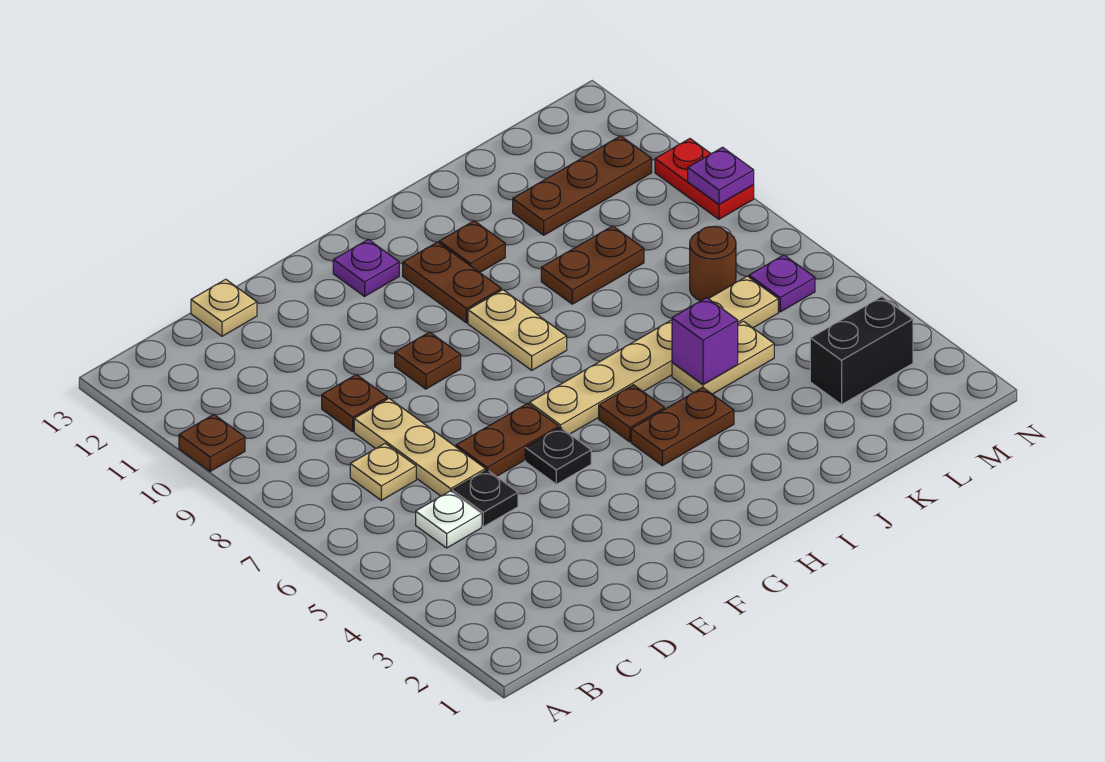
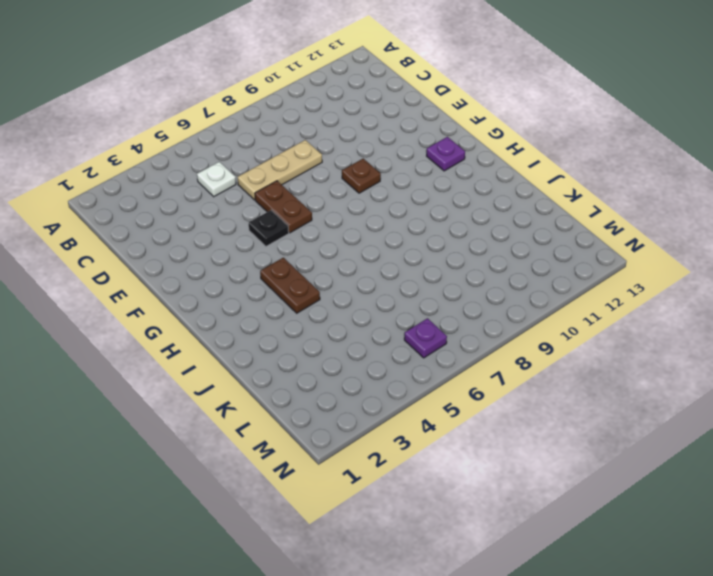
none -> brown 1x1 plate [179,415,245,471]
none -> tan 1x1 plate [350,444,416,500]
none -> black 1x1 plate [452,470,518,527]

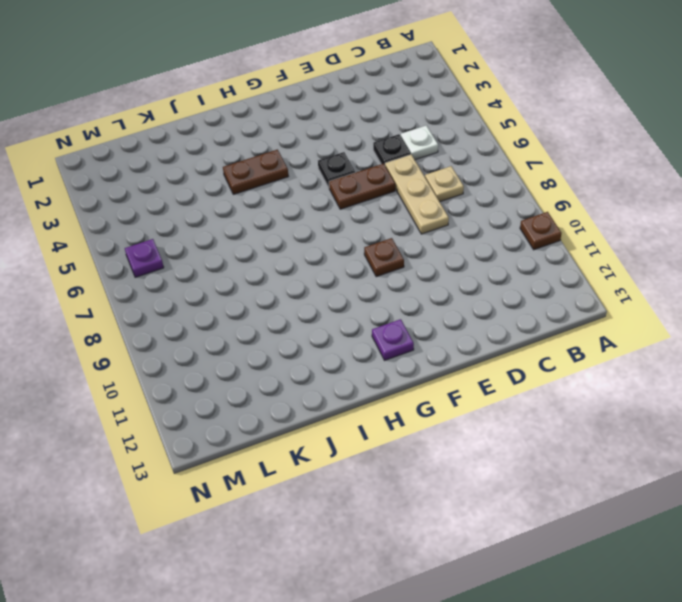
none -> brown 1x1 plate [322,375,387,431]
none -> tan 1x1 plate [191,279,257,336]
none -> tan 1x6 plate [529,276,778,434]

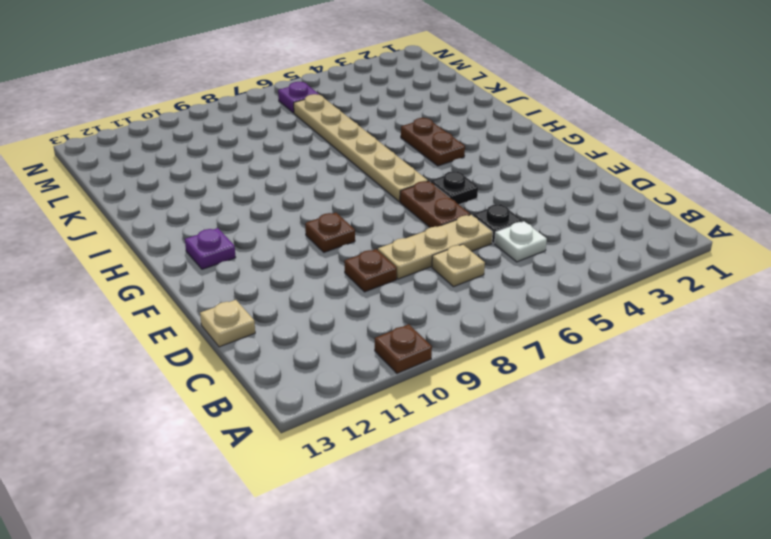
none -> brown 1x1 plate [599,385,665,442]
none -> tan 1x2 plate [468,290,567,370]
none -> brown 1x2 plate [403,242,501,323]

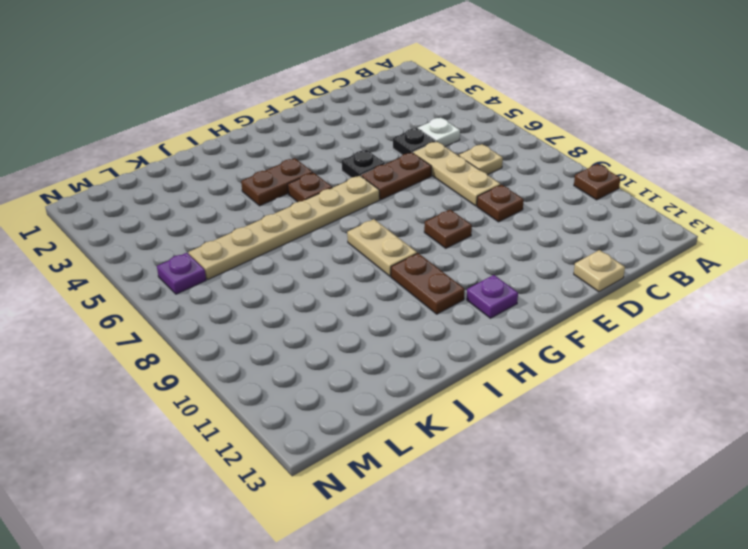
none -> brown 1x1 plate [439,221,505,272]
none -> tan 1x2 plate [672,321,774,394]
none -> brown 1x2 plate [541,226,644,304]

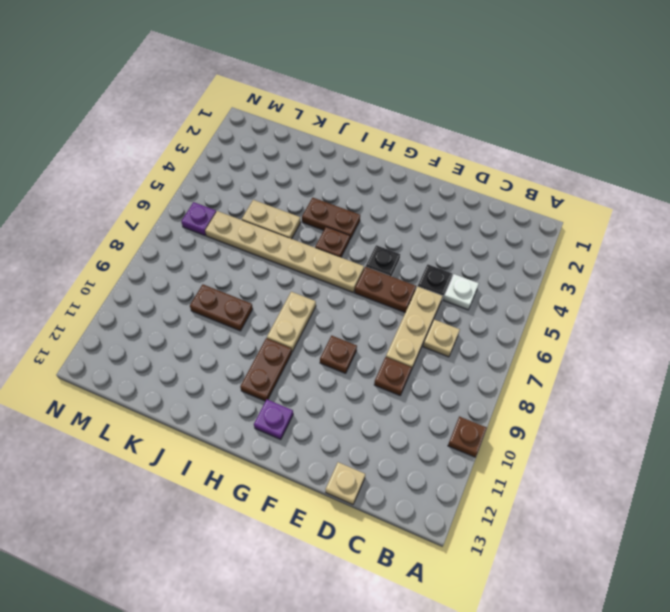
none -> brown 1x1 plate [439,221,505,272]
none -> brown 1x3 plate [513,136,652,235]
none -> black 1x2 brick [810,297,913,405]

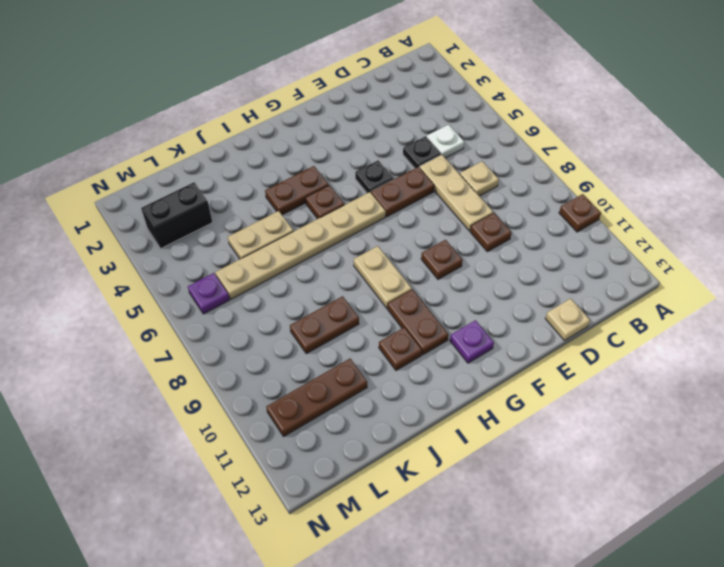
none -> brown 1x1 round brick [690,226,736,301]
none -> red 1x2 plate [655,139,754,219]
none -> purple 1x1 brick [672,298,738,384]

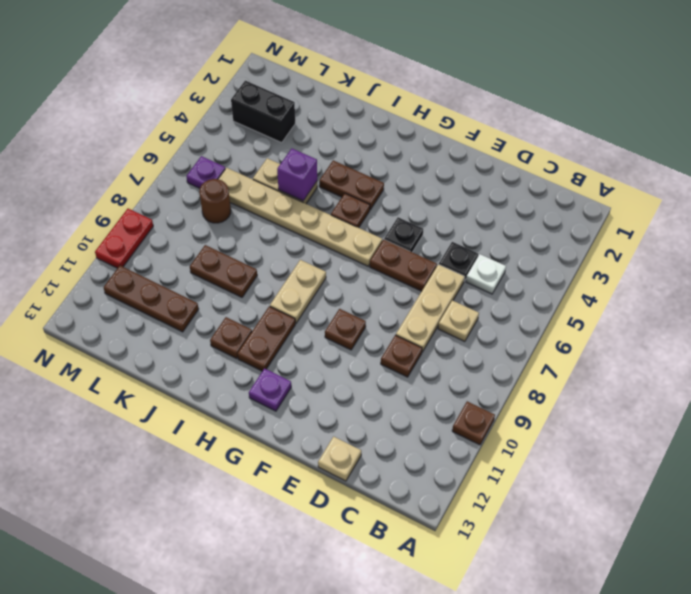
none -> purple 1x1 plate [688,147,754,204]

